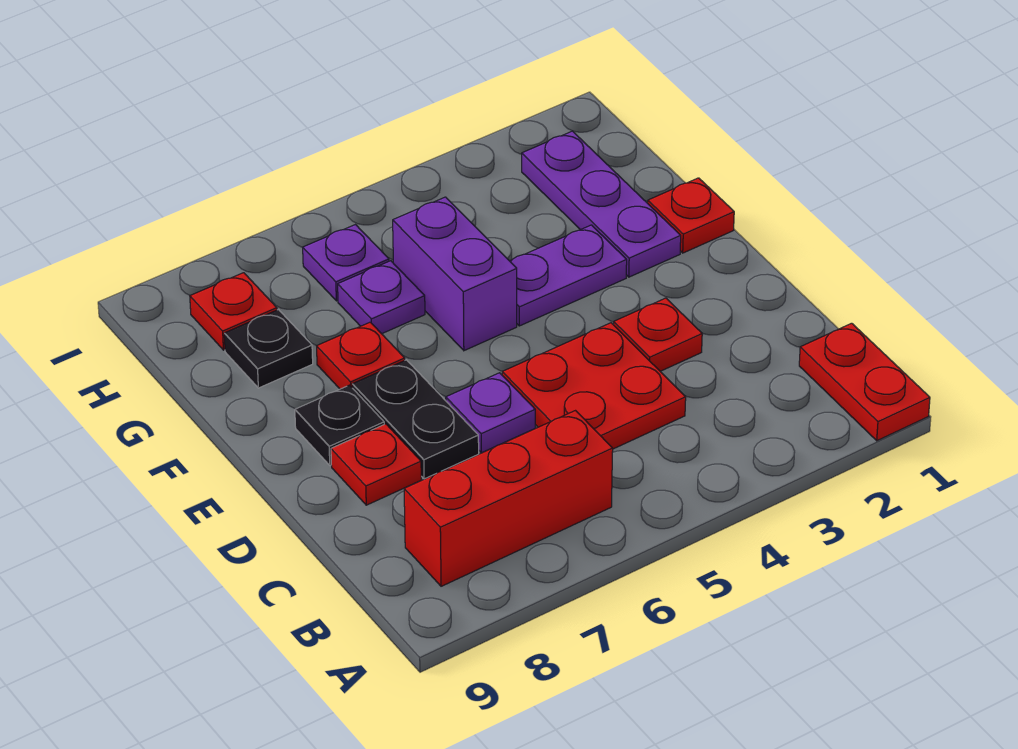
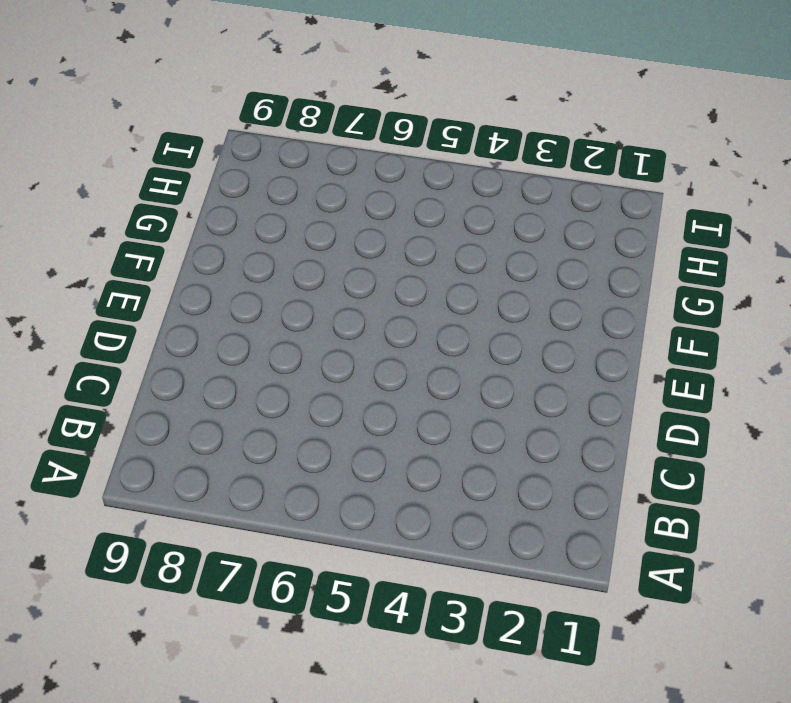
none -> red 1x2 plate [799,323,930,441]
none -> red 1x3 brick [404,411,613,586]
none -> red 2x2 plate [502,323,686,449]

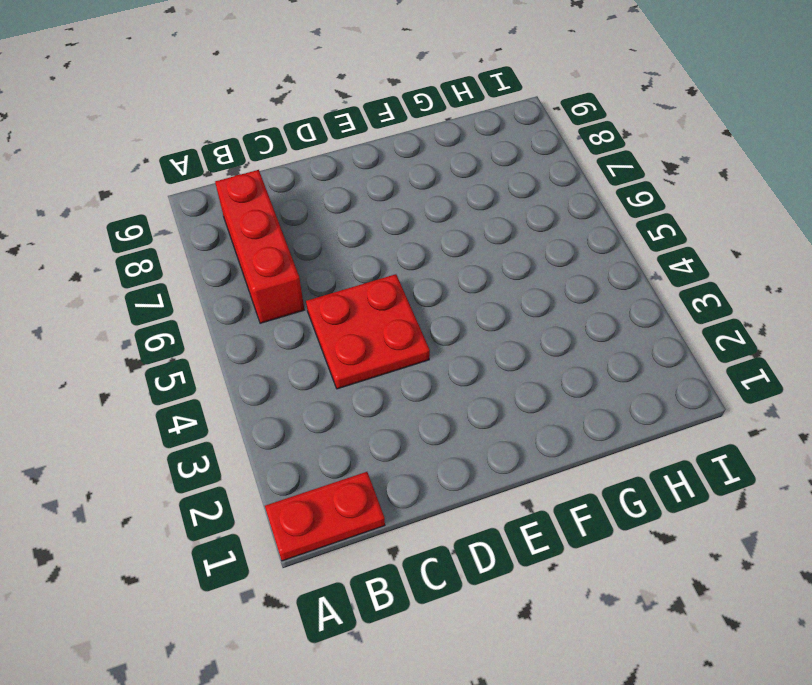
none -> red 1x1 plate [614,298,702,371]
none -> purple 1x1 plate [446,373,535,453]
none -> black 1x2 plate [352,360,479,479]

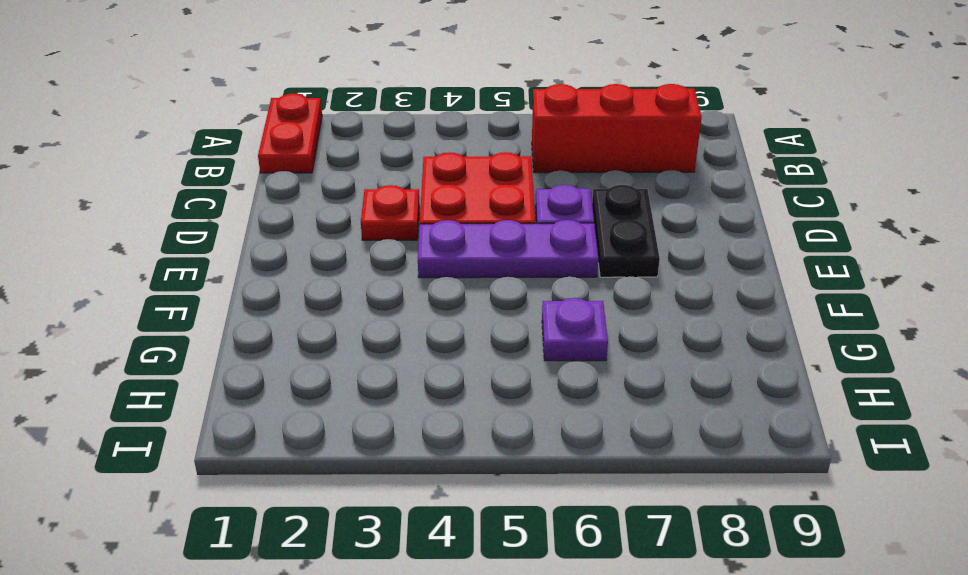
purple 1x3 plate [418,220,598,278] -> purple 1x3 plate turned to [522,131,681,277]
none -> red 1x1 plate [331,424,421,505]
none -> black 1x1 plate [295,385,384,465]
none -> red 1x1 plate [648,178,734,253]

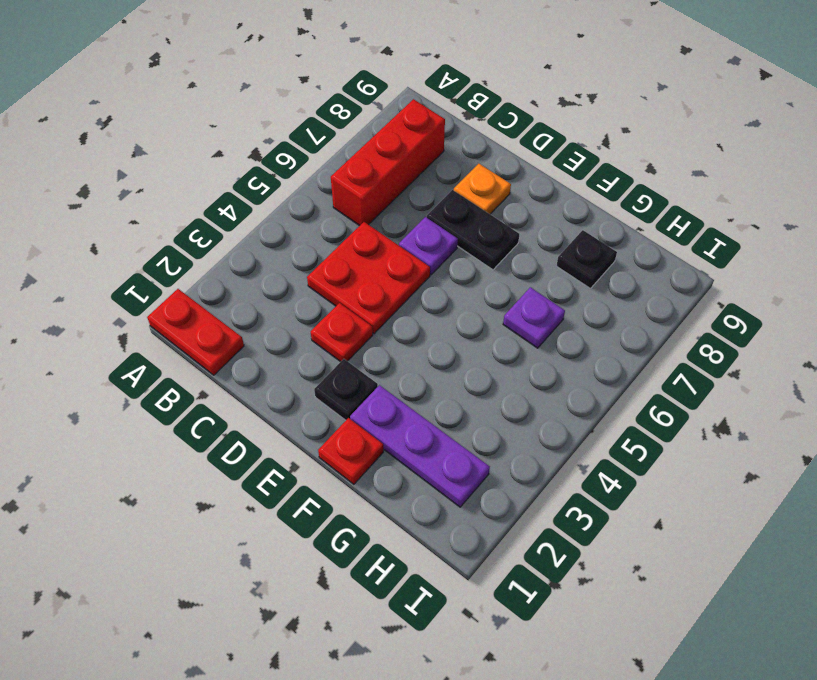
orange 1x1 plate [454,164,511,214] -> red 1x1 plate [331,424,421,505]
black 1x1 plate [314,359,378,420] -> black 1x1 plate moved to [295,385,384,465]
none -> purple 1x2 plate [510,225,627,326]
none -> purple 1x2 brick [393,197,517,351]
none -> red 1x1 plate [317,322,405,389]

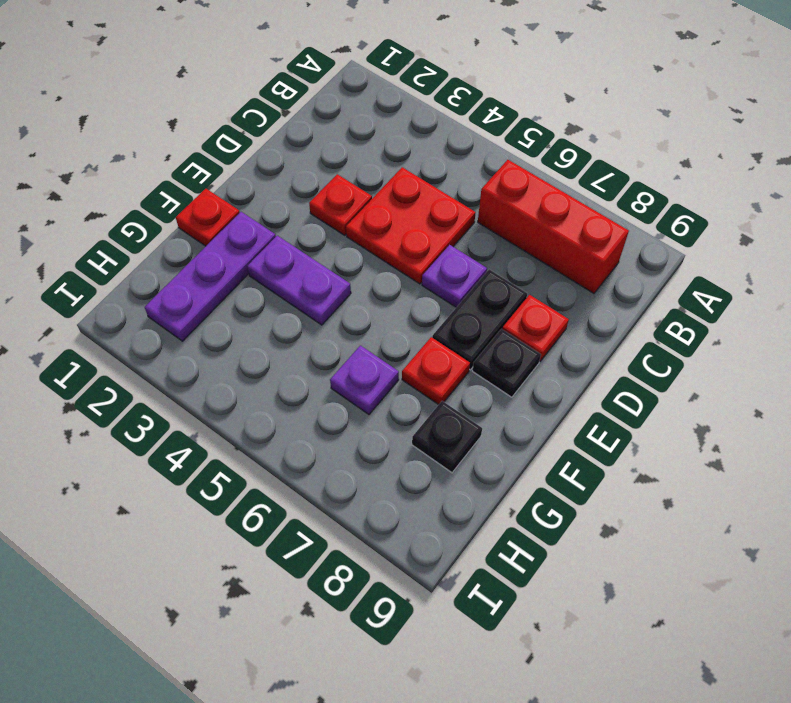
none -> red 1x2 plate [799,323,930,441]
none -> purple 1x2 brick [393,197,517,351]
none -> purple 1x1 plate [303,225,389,301]

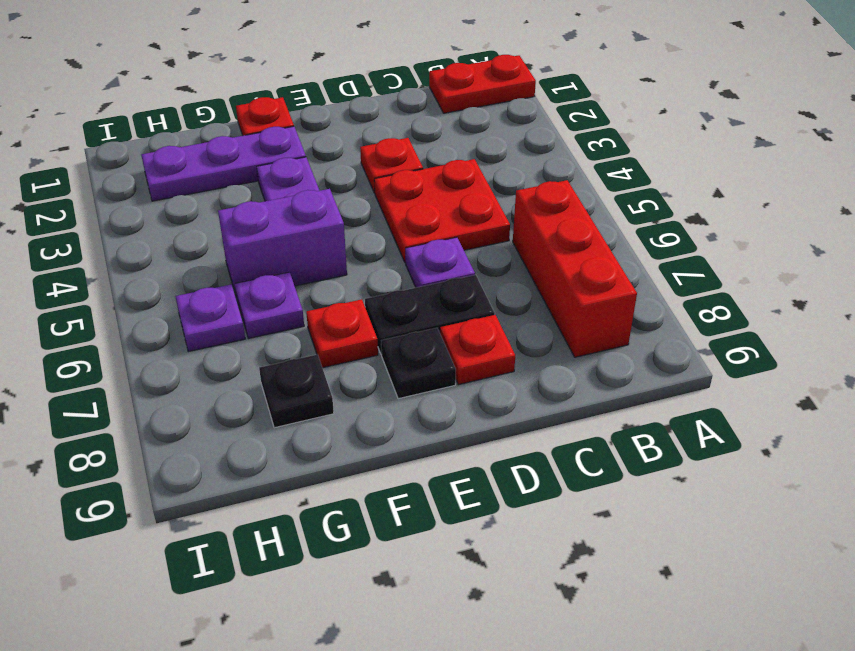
none -> red 1x1 plate [190,273,277,350]

